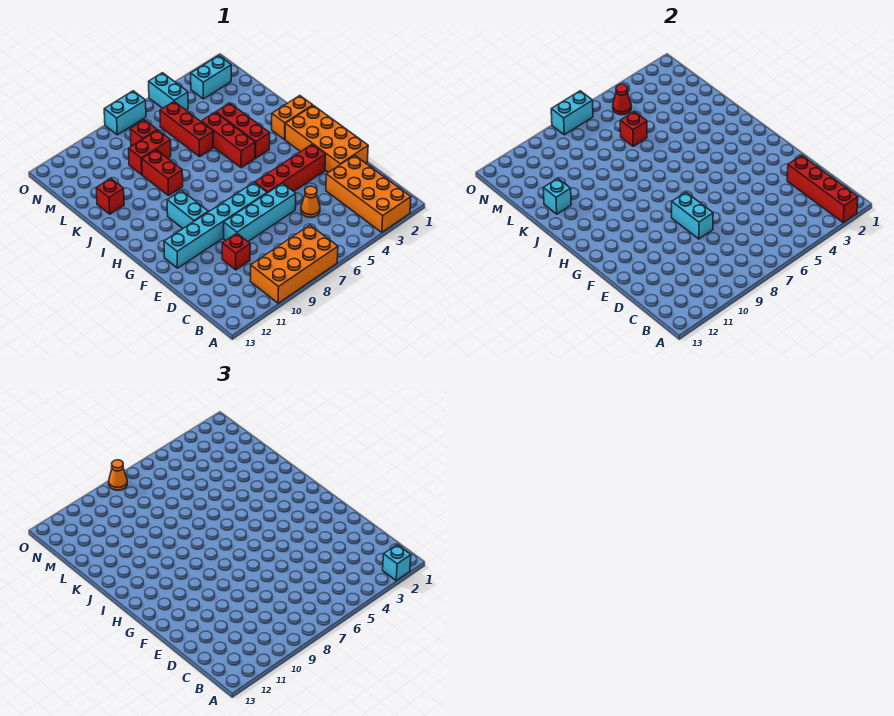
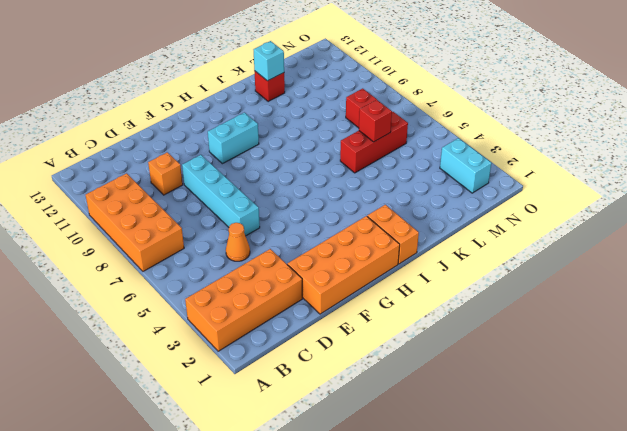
orange 1x1 brick [148,152,183,195] -> red 1x1 brick [222,233,250,270]
none -> red 1x4 brick [255,144,326,193]
none -> cyan 1x6 brick [164,183,267,268]
none -> red 1x3 brick [216,103,270,158]

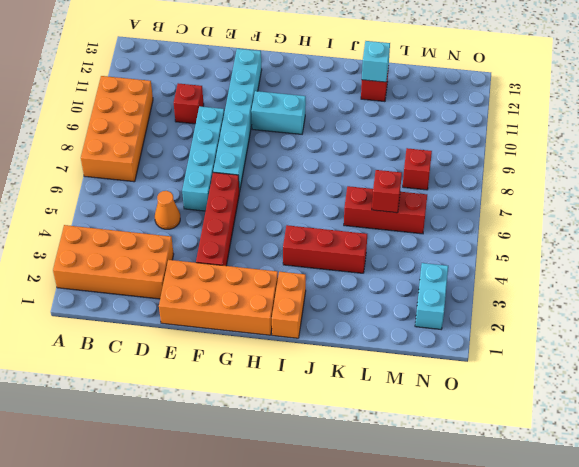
none -> red 1x3 brick [201,112,255,168]
none -> red 1x2 brick [142,150,183,196]
none -> red 1x2 brick [129,130,171,175]

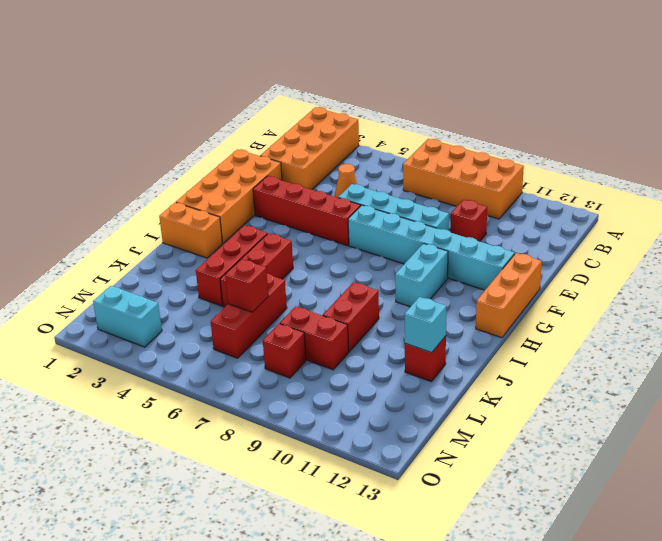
orange 1x3 brick [476,253,542,338] -> none
none -> cyan 1x2 brick [149,73,188,110]
none -> cyan 1x2 brick [104,91,146,135]
none -> red 1x4 brick [787,155,858,222]

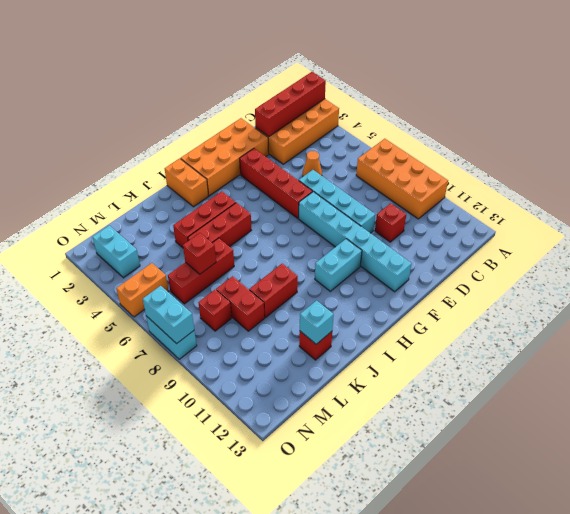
orange 1x2 brick [116,263,169,317] -> cyan 1x2 brick [149,73,188,110]
none -> cyan 1x2 brick [672,192,713,239]
none -> red 1x1 cone [613,84,631,115]
none -> cyan 1x1 brick [383,545,411,580]

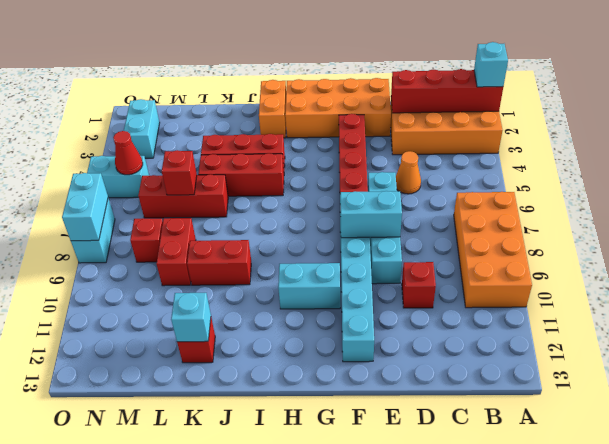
none -> orange 1x1 cone [109,460,127,490]

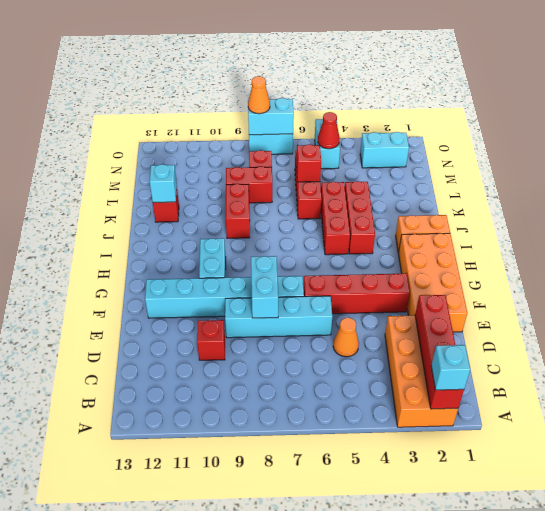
none -> orange 2x4 brick [250,225,338,303]

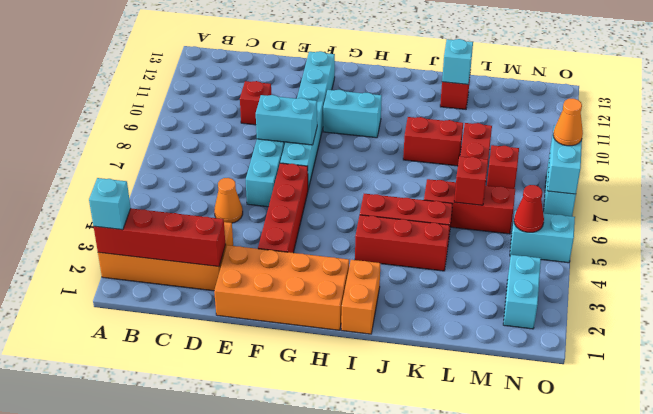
none -> orange 2x4 brick [250,225,338,303]

